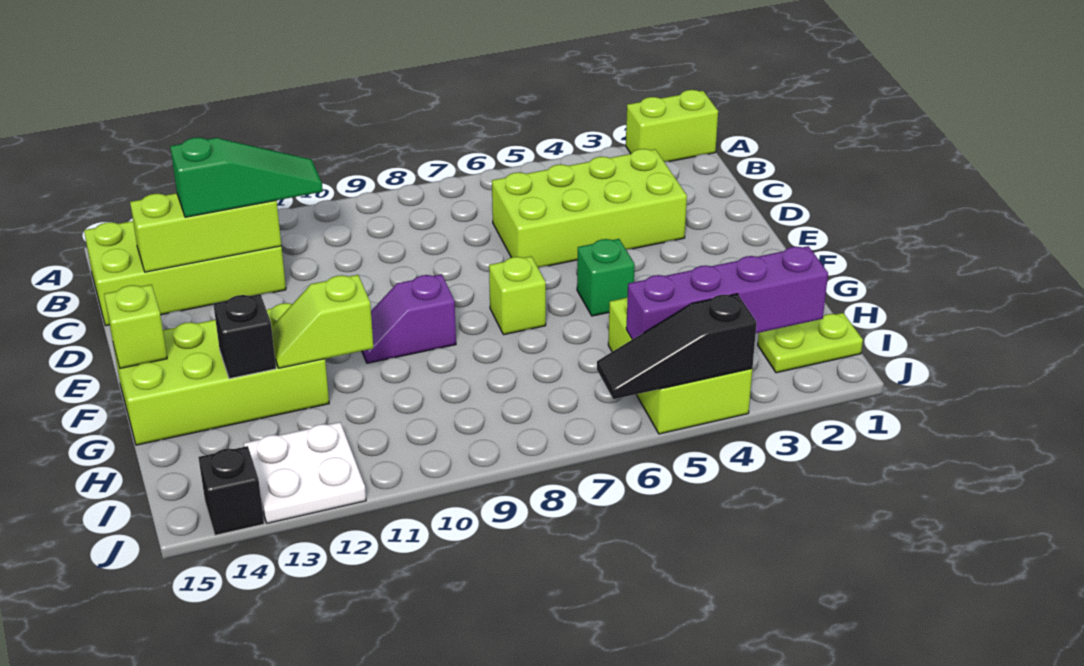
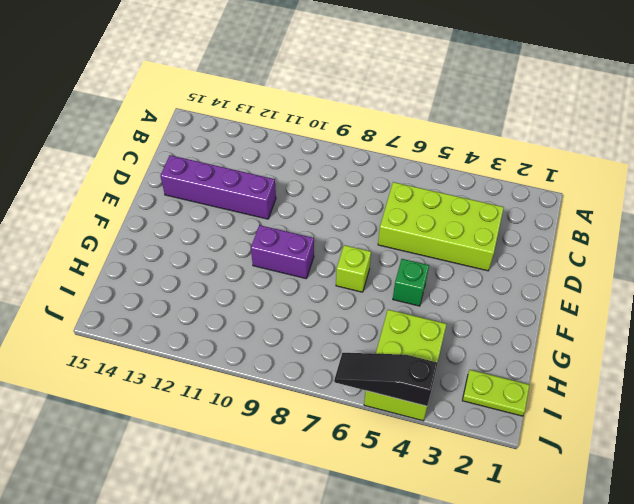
purple 1x4 brick [160,155,276,219] -> purple 1x4 brick moved to [626,246,828,339]
purple 1x2 brick [251,225,314,279] -> purple 1x2 slope [362,274,456,363]
none -> lime 1x2 brick [626,90,718,162]
none -> lime 2x4 brick [84,221,286,326]
none -> lime 2x4 brick [113,303,329,445]

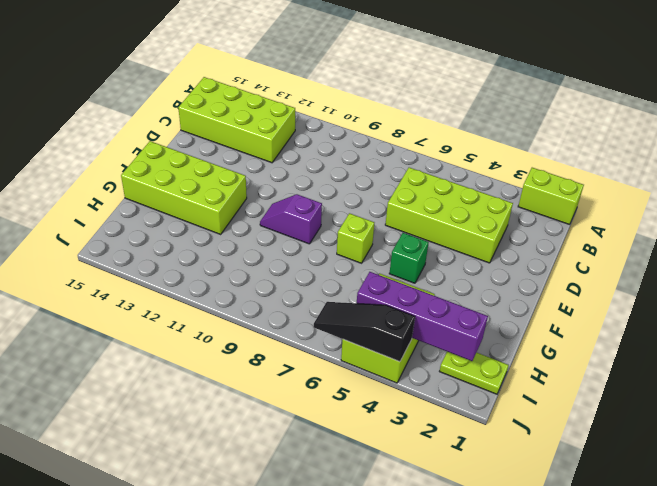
none -> white 2x2 plate [244,422,366,523]
none -> black 1x1 brick [198,446,264,535]
none -> lime 1x3 brick [130,193,281,272]

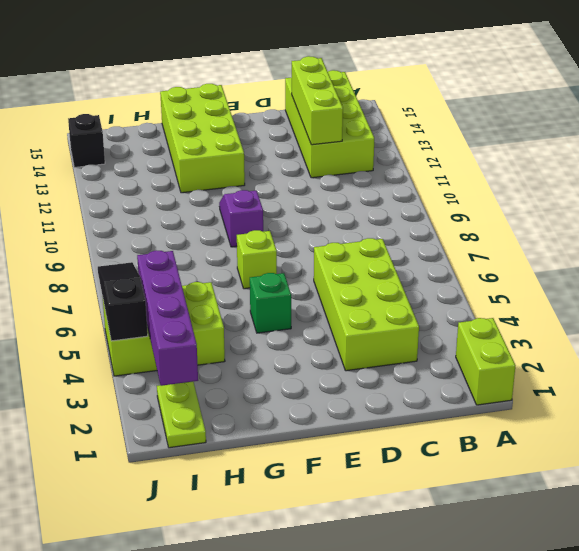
none -> white 2x2 plate [244,422,366,523]
none -> lime 1x1 brick [104,284,167,368]
none -> lime 1x2 slope [272,275,373,368]

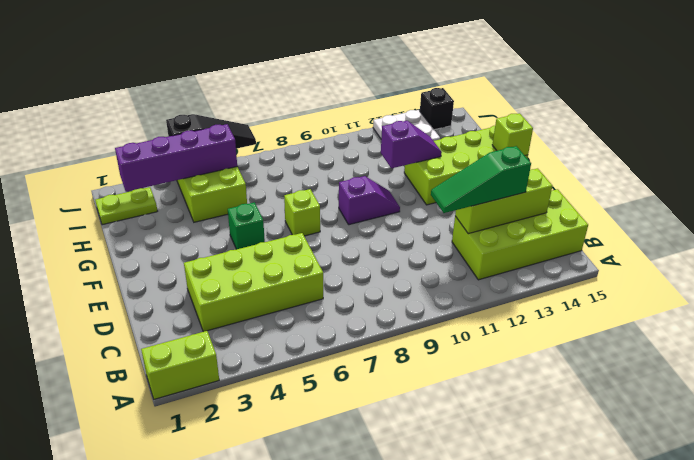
purple 1x2 slope [381,121,442,168] -> lime 1x2 slope [272,275,373,368]
none -> black 1x1 brick [213,294,276,379]

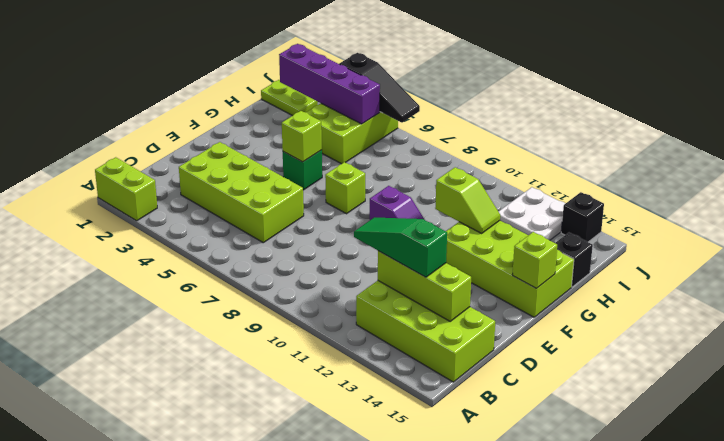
lime 1x1 brick [282,111,322,162] -> none
black 1x1 brick [556,233,593,287] -> black 1x1 brick moved to [213,294,276,379]

